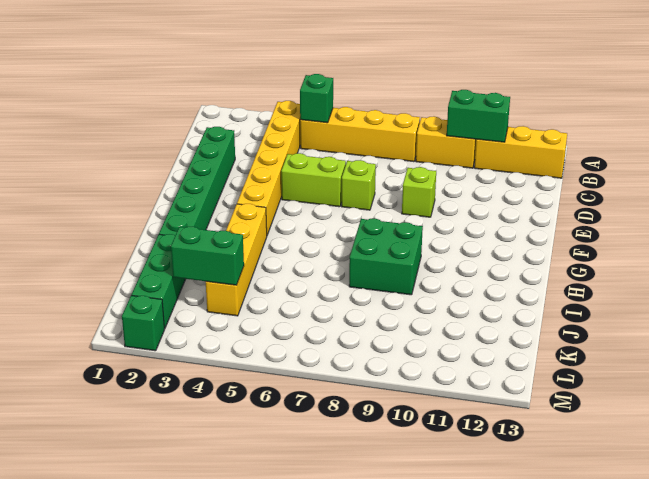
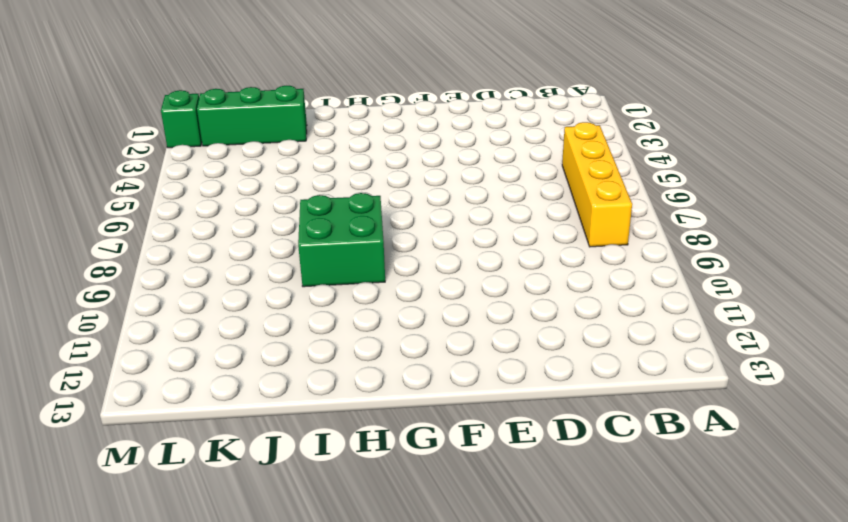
none -> yellow 1x6 brick [237,101,300,235]
none -> yellow 1x2 brick [416,116,476,168]
none -> yellow 1x3 brick [474,126,567,178]

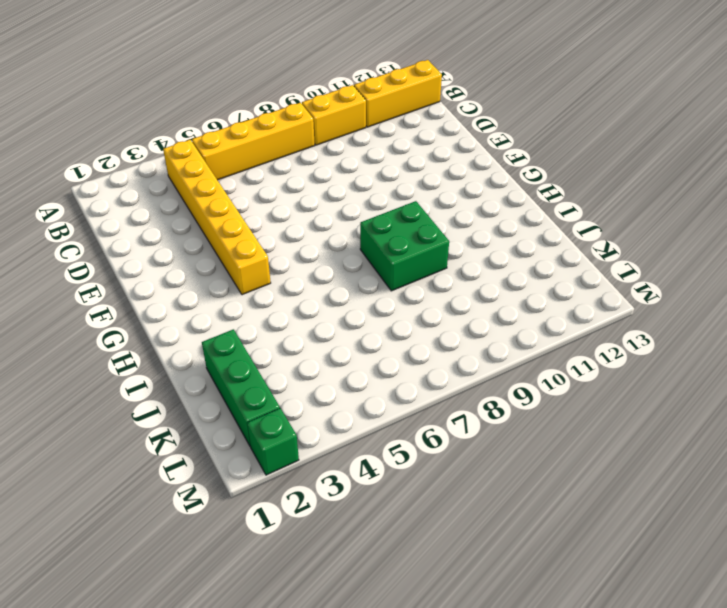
none -> green 1x6 brick [159,127,235,235]
none -> lime 1x2 brick [281,153,346,207]
none -> lime 1x1 brick [342,160,376,210]

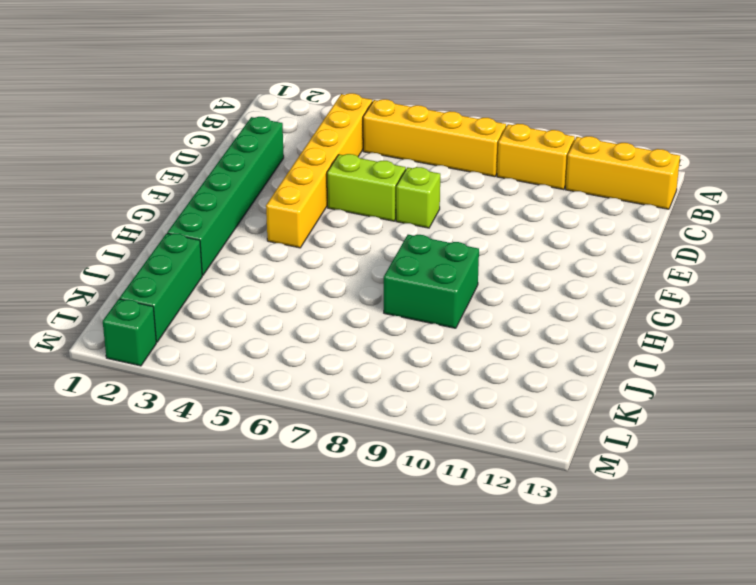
none -> lime 1x1 brick [402,167,436,217]
none -> yellow 1x4 brick [206,204,267,316]
none -> green 1x1 brick [300,74,333,123]

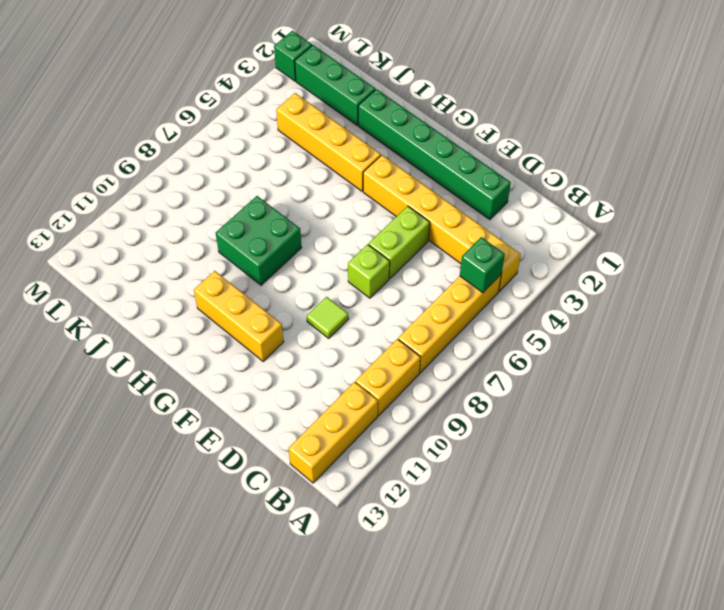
lime 1x1 tile [307,297,349,338] -> lime 1x1 brick [402,167,436,217]
yellow 1x3 brick [194,271,284,362] -> none
none -> green 1x2 brick [447,90,510,142]
none -> green 1x2 brick [171,227,244,285]

